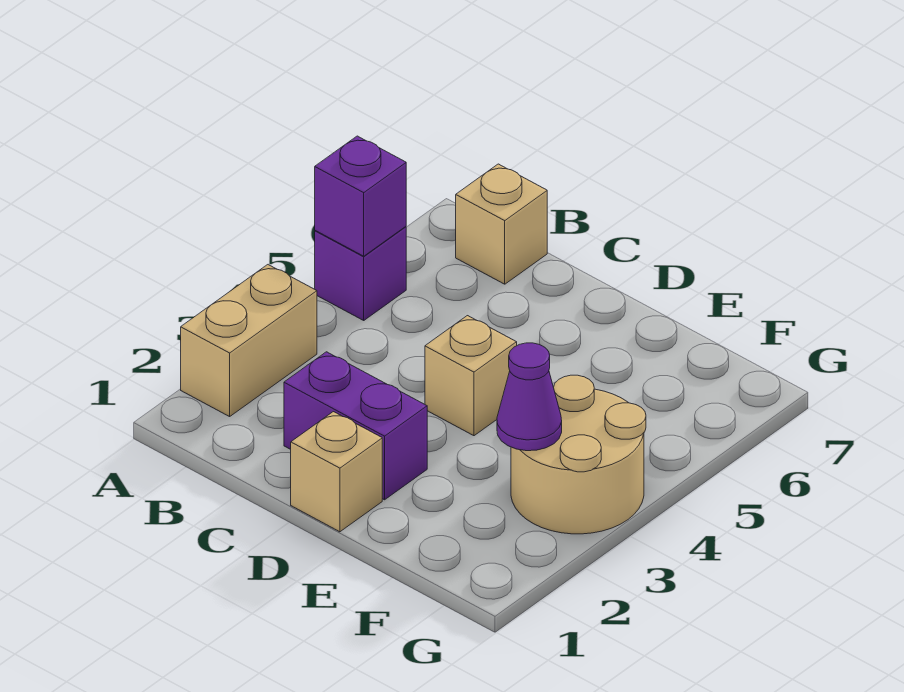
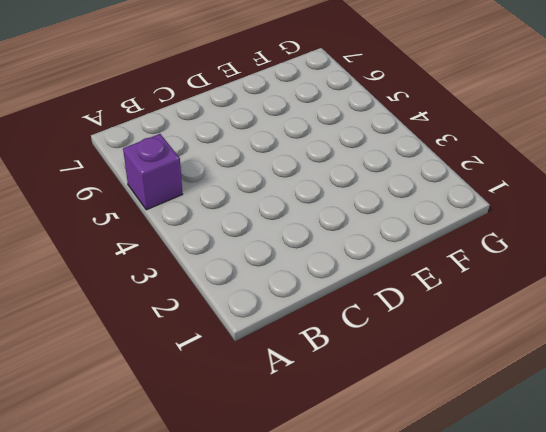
none -> tan 1x2 brick [181,265,317,417]
none -> tan 1x1 brick [456,164,547,284]

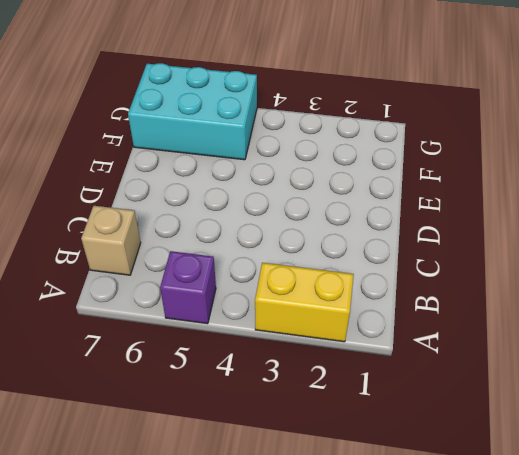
yellow 1x2 brick [255,263,354,342] -> tan 1x2 brick [181,265,317,417]
cyan 2x3 brick [128,63,257,160] -> none
none -> purple 1x2 brick [284,352,427,500]
none -> tan 1x1 brick [291,412,382,532]

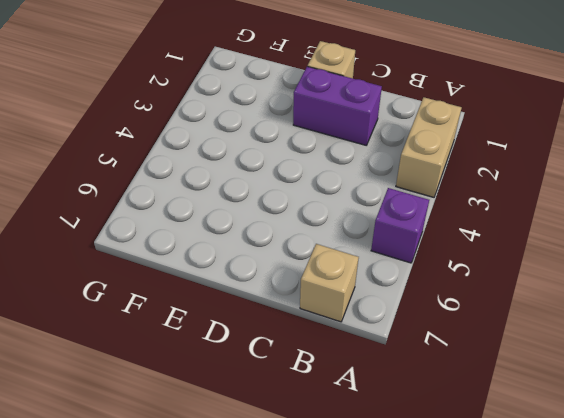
none -> tan 1x1 brick [425,316,517,436]
none -> tan 2x2 round brick [511,375,646,534]

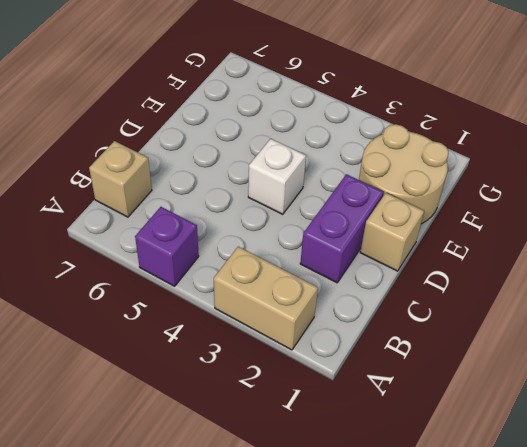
white 1x1 brick [248,139,306,214] -> tan 1x1 brick [425,316,517,436]
tan 2x2 round brick [359,124,449,224] -> tan 2x2 round brick moved to [511,375,646,534]
none -> purple 1x1 brick [315,136,406,256]
none -> purple 1x1 cone [497,343,562,451]

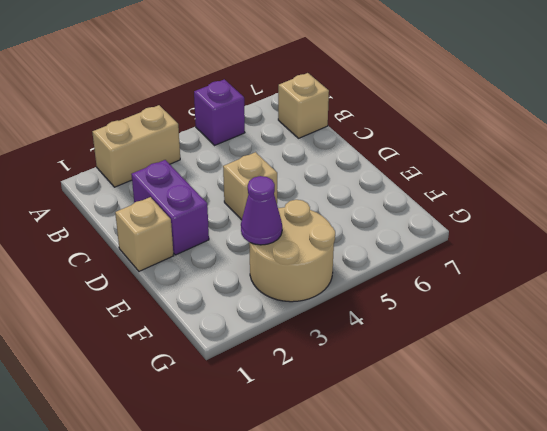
none -> purple 1x1 brick [315,136,406,256]

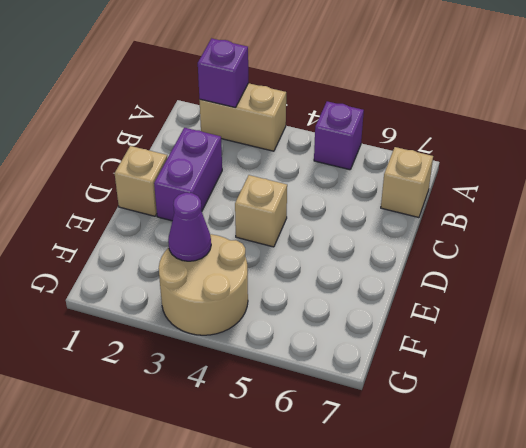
purple 1x1 brick [198,38,248,108] -> purple 1x1 brick moved to [315,136,406,256]

